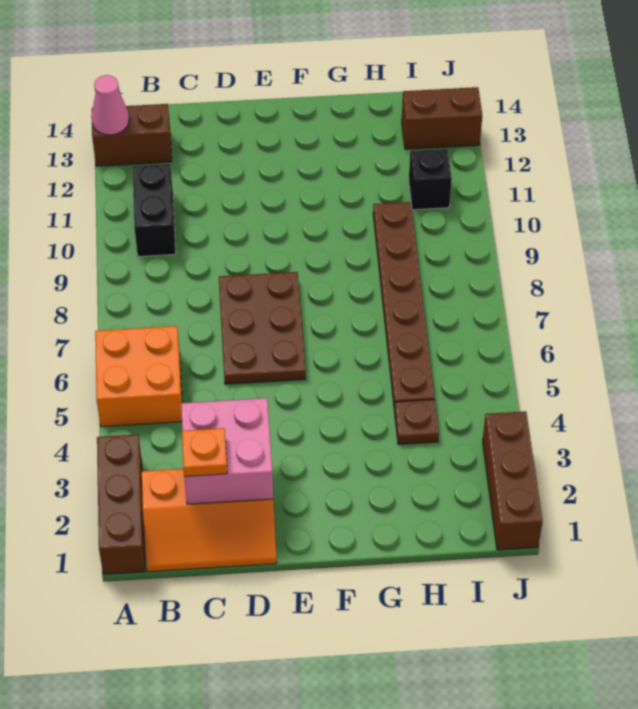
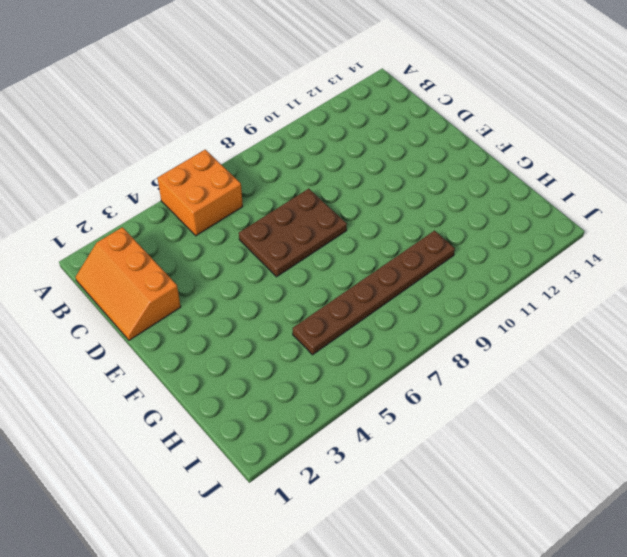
none -> brown 1x3 brick [97,435,145,574]
none -> brown 1x2 brick [92,104,172,166]
none -> black 1x2 brick [133,164,176,257]

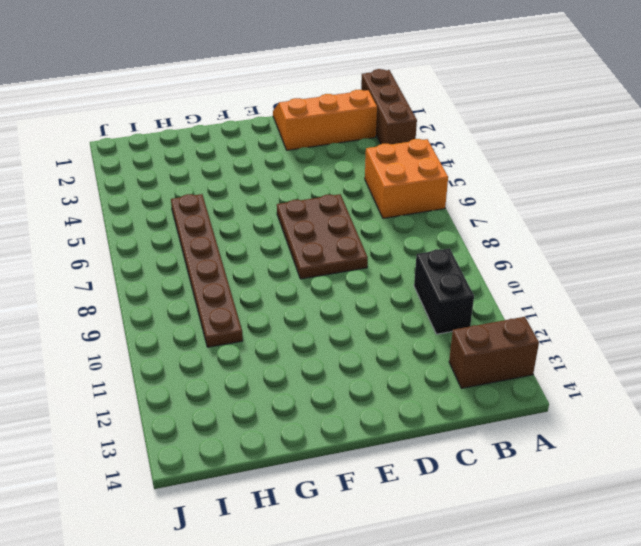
none -> brown 1x1 plate [394,400,439,445]
none -> black 1x1 brick [409,149,452,210]
none -> brown 1x2 brick [402,87,482,149]

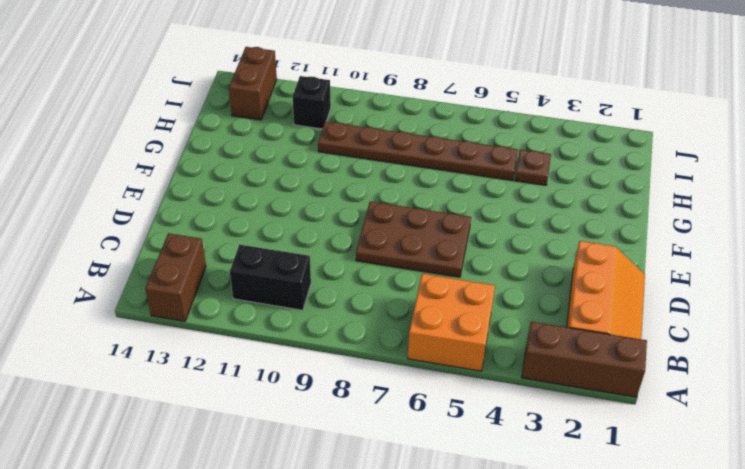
none -> brown 1x3 brick [483,411,543,550]
none -> pink 1x1 cone [91,75,129,135]
none -> pink 2x2 brick [181,398,273,504]

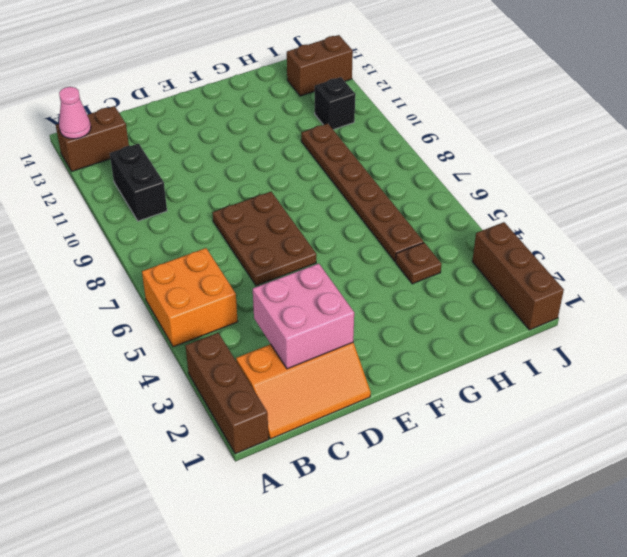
none -> orange 1x1 plate [182,428,227,476]

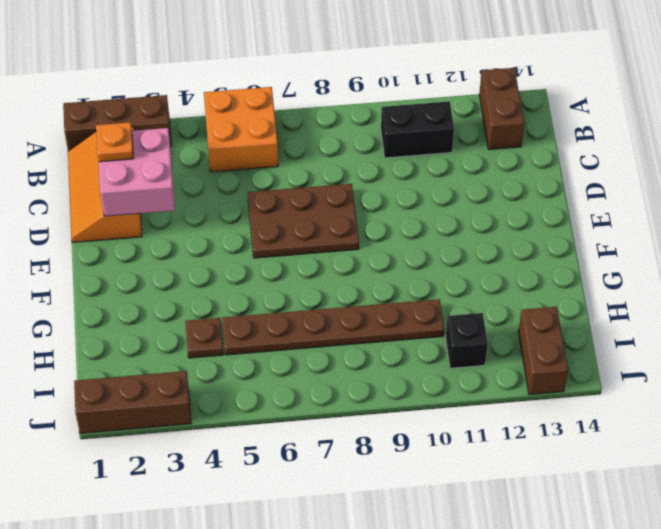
none -> pink 1x1 cone [91,75,129,135]

